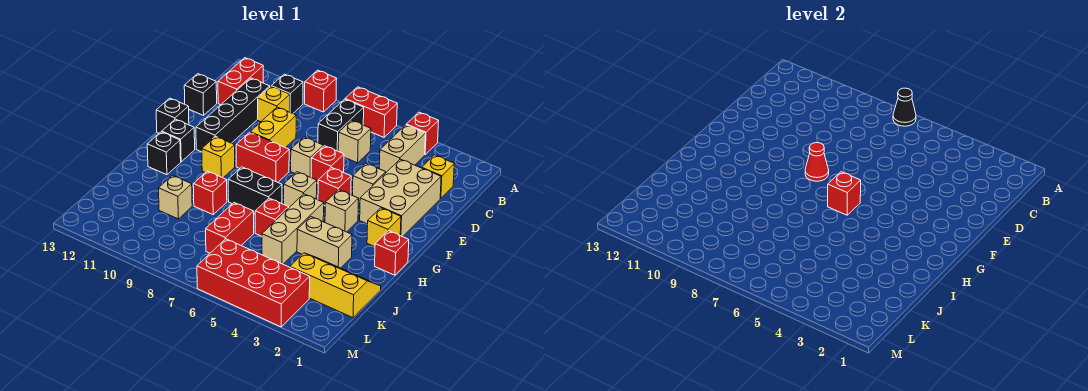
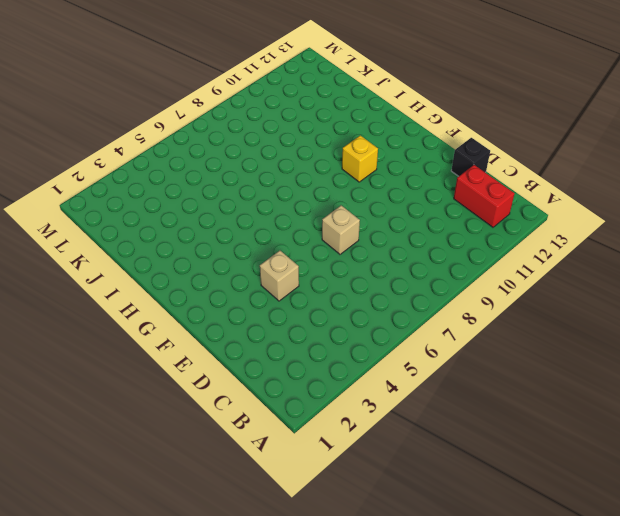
none -> red 1x1 brick [406,112,439,155]
none -> red 1x2 brick [345,87,397,137]
none -> red 1x1 brick [305,70,337,112]
none -> tan 1x2 brick [379,125,426,172]

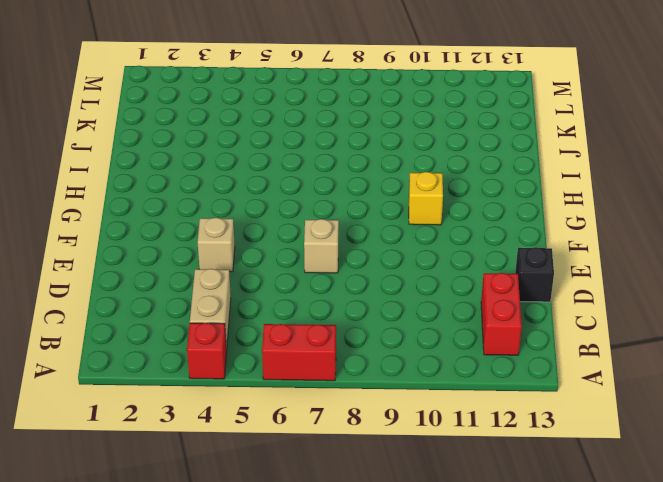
none -> red 1x1 brick [305,70,337,112]
none -> black 1x2 brick [318,99,364,151]
none -> black 1x1 brick [271,74,303,114]
none -> yellow 1x1 brick [422,155,454,198]

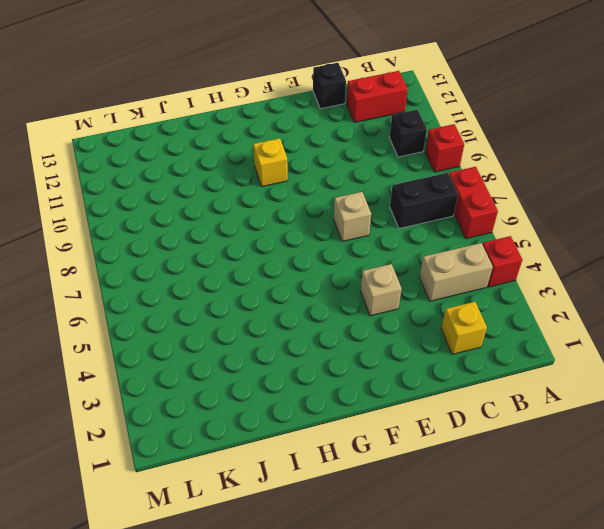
none -> tan 1x1 brick [338,120,371,163]
none -> yellow 1x1 brick [258,86,290,122]
none -> black 1x4 brick [196,78,270,152]
none -> tan 2x3 brick [360,159,441,237]

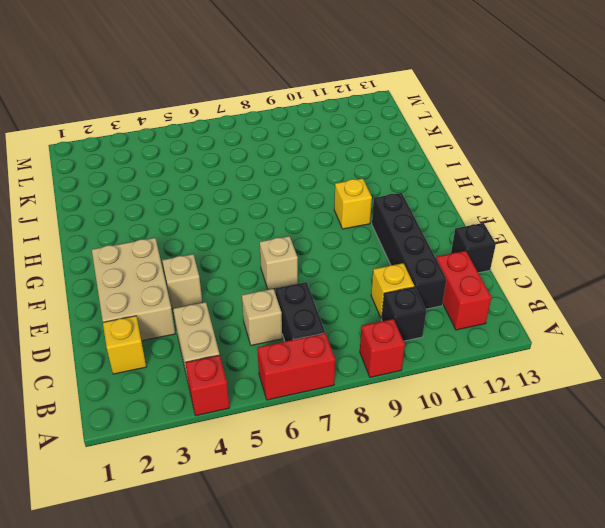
none -> yellow 1x2 brick [250,107,296,148]
none -> red 1x1 brick [311,146,344,183]
none -> red 1x1 brick [318,168,351,205]
none -> red 1x2 brick [236,132,289,182]

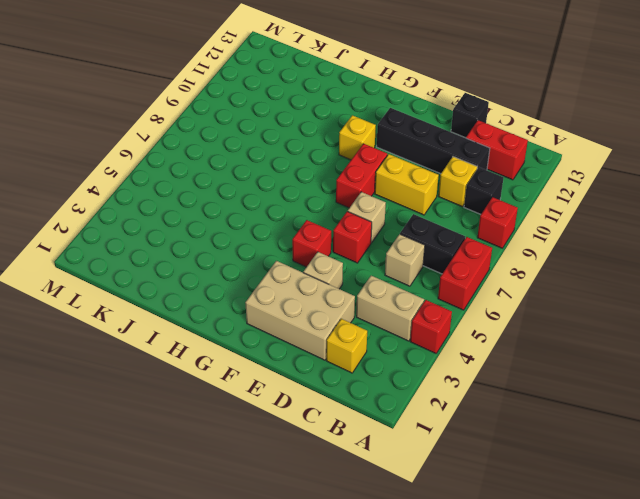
none -> black 1x1 brick [156,98,189,133]
none -> yellow 1x1 brick [367,208,401,247]
none -> tan 1x1 brick [325,190,359,232]
none -> tan 1x1 brick [284,172,317,207]

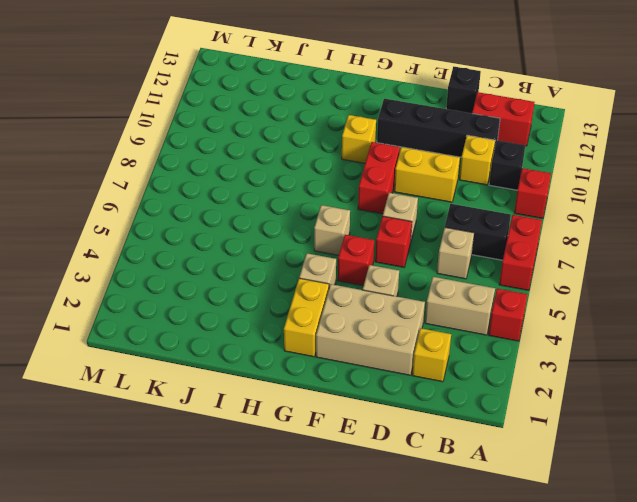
yellow 1x2 brick [284,278,329,357] -> yellow 1x1 brick [367,208,401,247]
none -> black 1x1 brick [156,98,189,133]
none -> black 1x1 brick [162,119,195,162]
none -> red 1x1 brick [375,231,409,275]
none -> tan 1x3 brick [262,194,324,264]

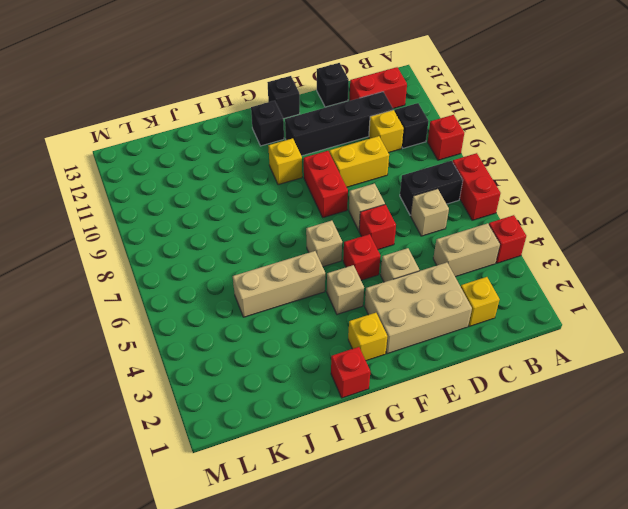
none -> black 1x2 brick [228,167,282,214]
none -> black 1x1 brick [147,132,181,175]
none -> tan 1x2 brick [297,217,352,268]
none -> red 1x1 brick [255,198,289,236]

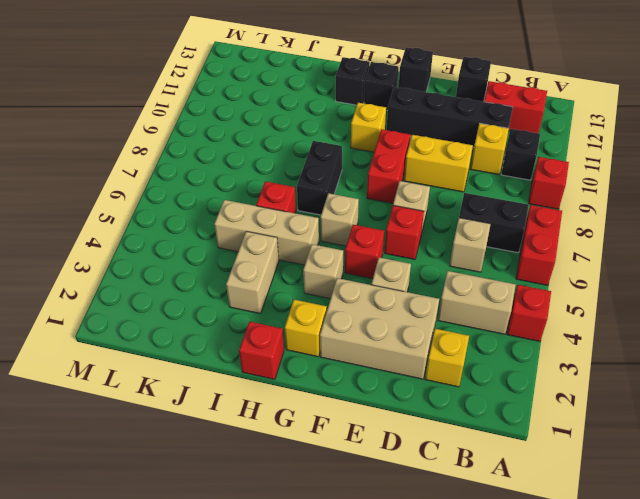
none -> red 1x1 brick [193,171,227,215]
none -> yellow 2x3 slope [290,253,381,318]
none -> red 1x2 brick [206,203,254,253]
none -> tan 1x1 brick [159,175,192,219]

